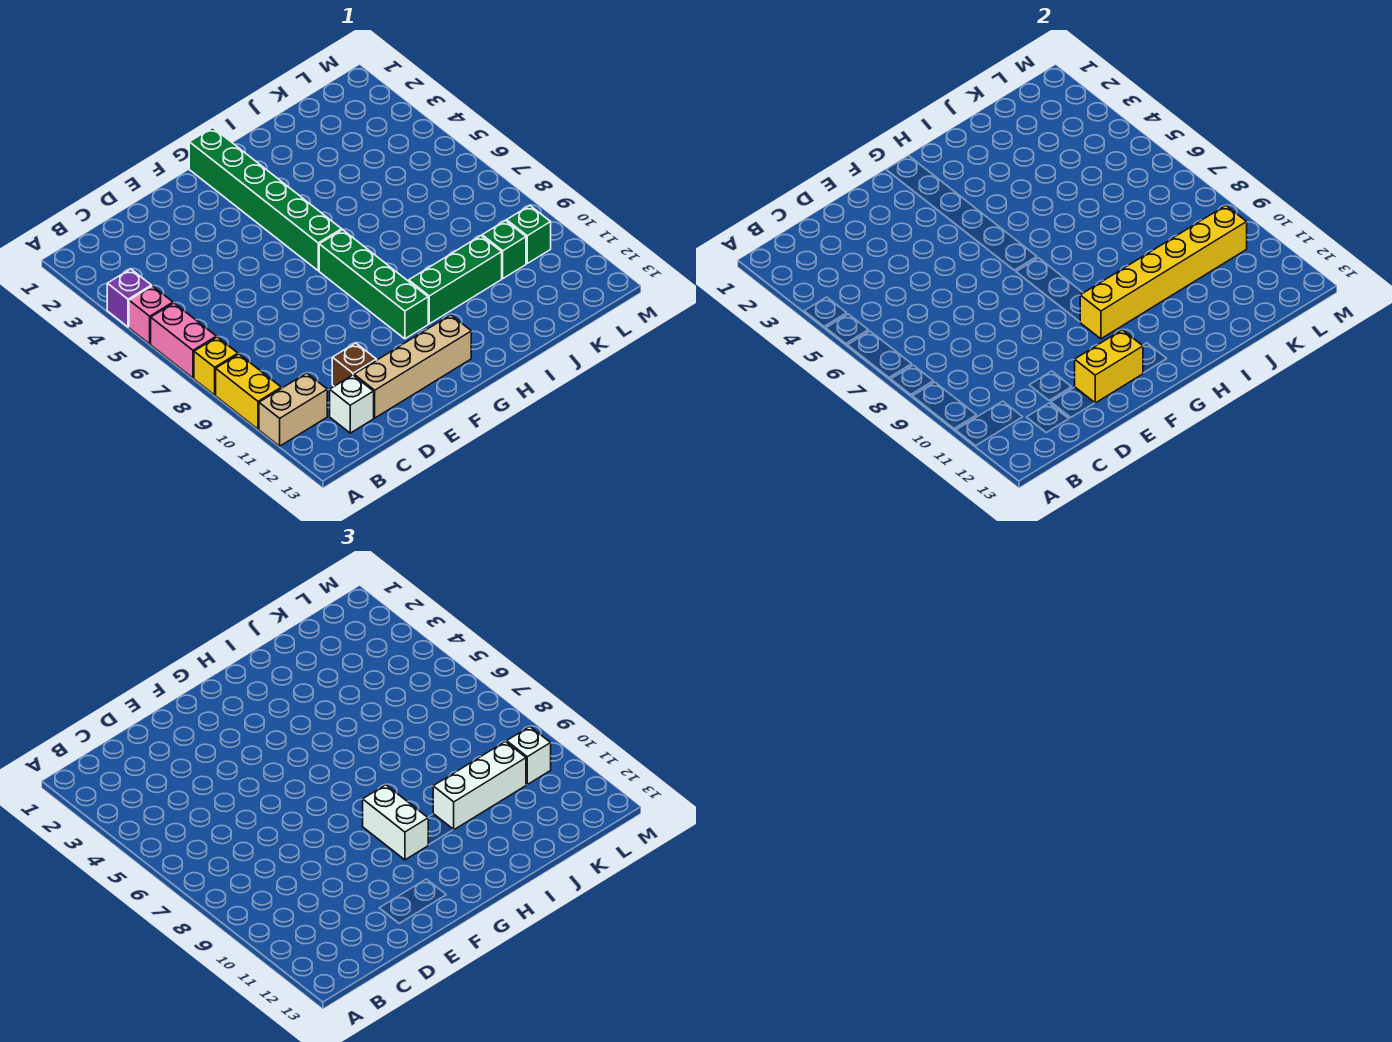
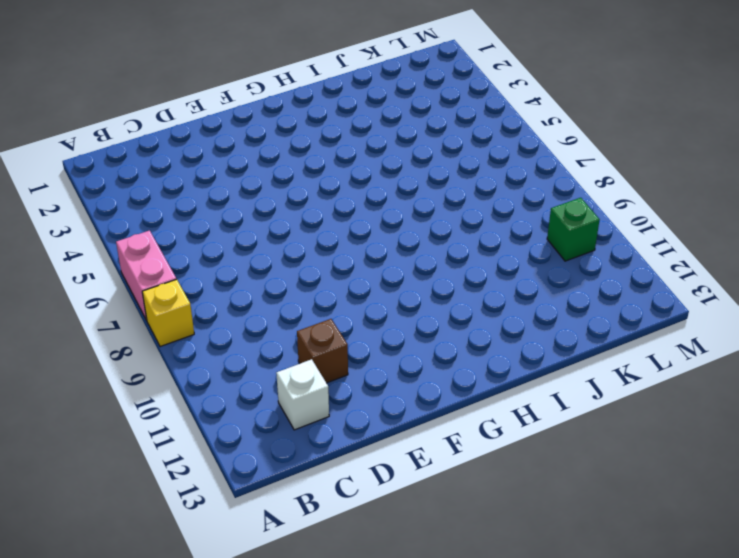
none -> purple 1x1 brick [107,269,151,327]
none -> pink 1x1 brick [129,286,173,344]
none -> yellow 1x2 brick [216,354,281,429]

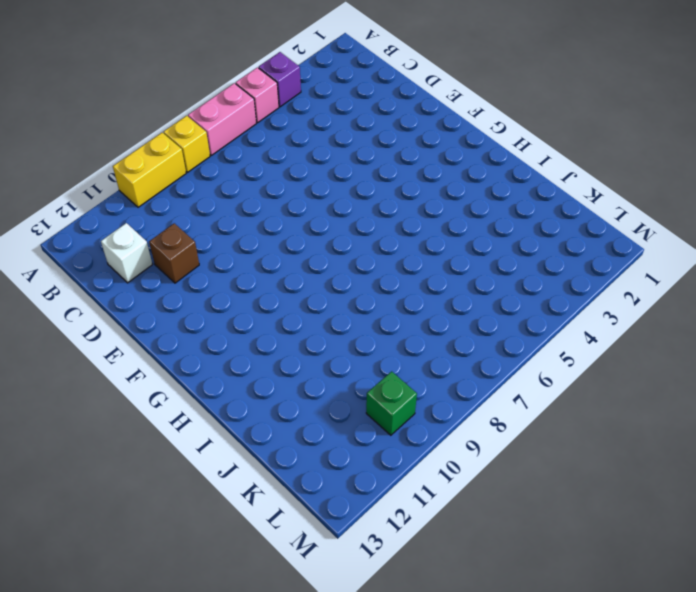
none -> tan 1x2 brick [259,373,327,446]
none -> tan 1x4 brick [354,315,471,418]
none -> green 1x6 brick [189,128,342,271]

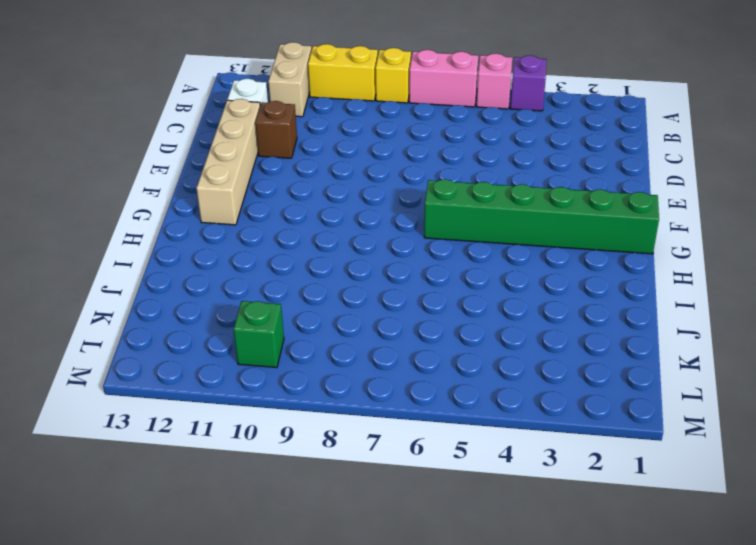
none -> green 1x4 brick [319,230,428,339]
none -> green 1x3 brick [409,236,502,324]
none -> green 1x1 brick [482,221,526,278]

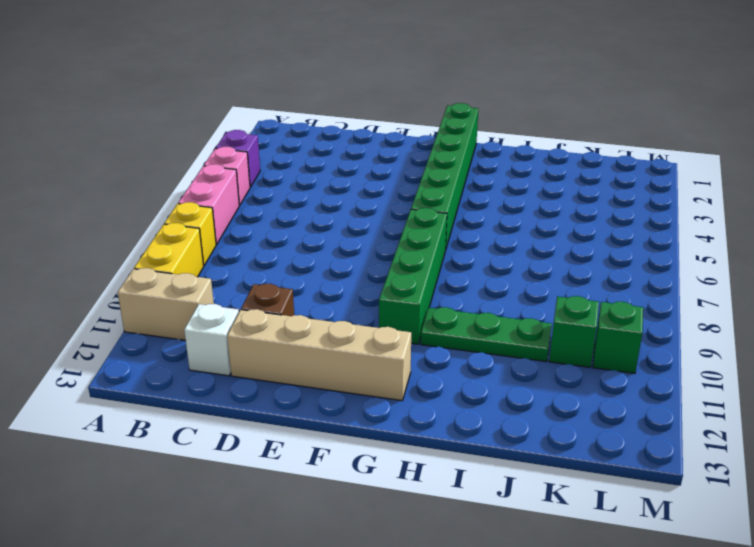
green 1x3 plate [421,307,552,362] -> green 1x3 brick [409,236,502,324]
none -> yellow 1x2 brick [1075,330,1143,403]
none -> yellow 1x6 brick [1080,206,1247,339]
none -> white 1x2 brick [363,785,428,860]

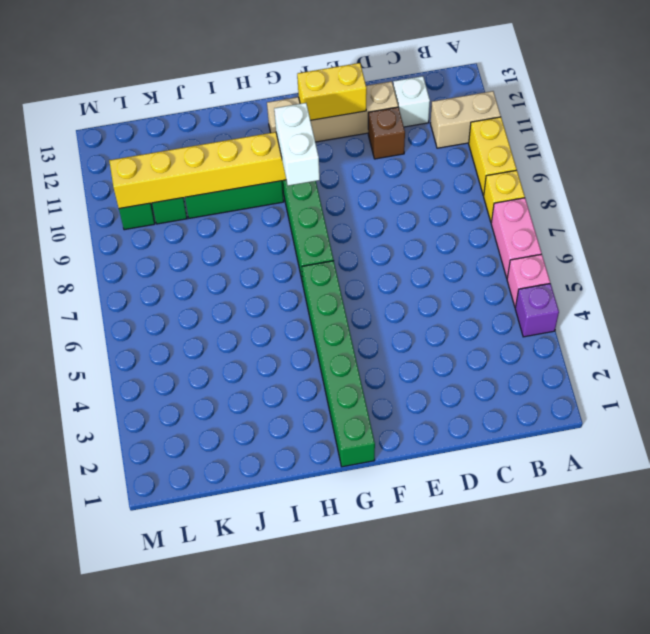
none -> white 1x3 brick [433,742,526,830]
none -> white 1x1 brick [507,727,551,784]

